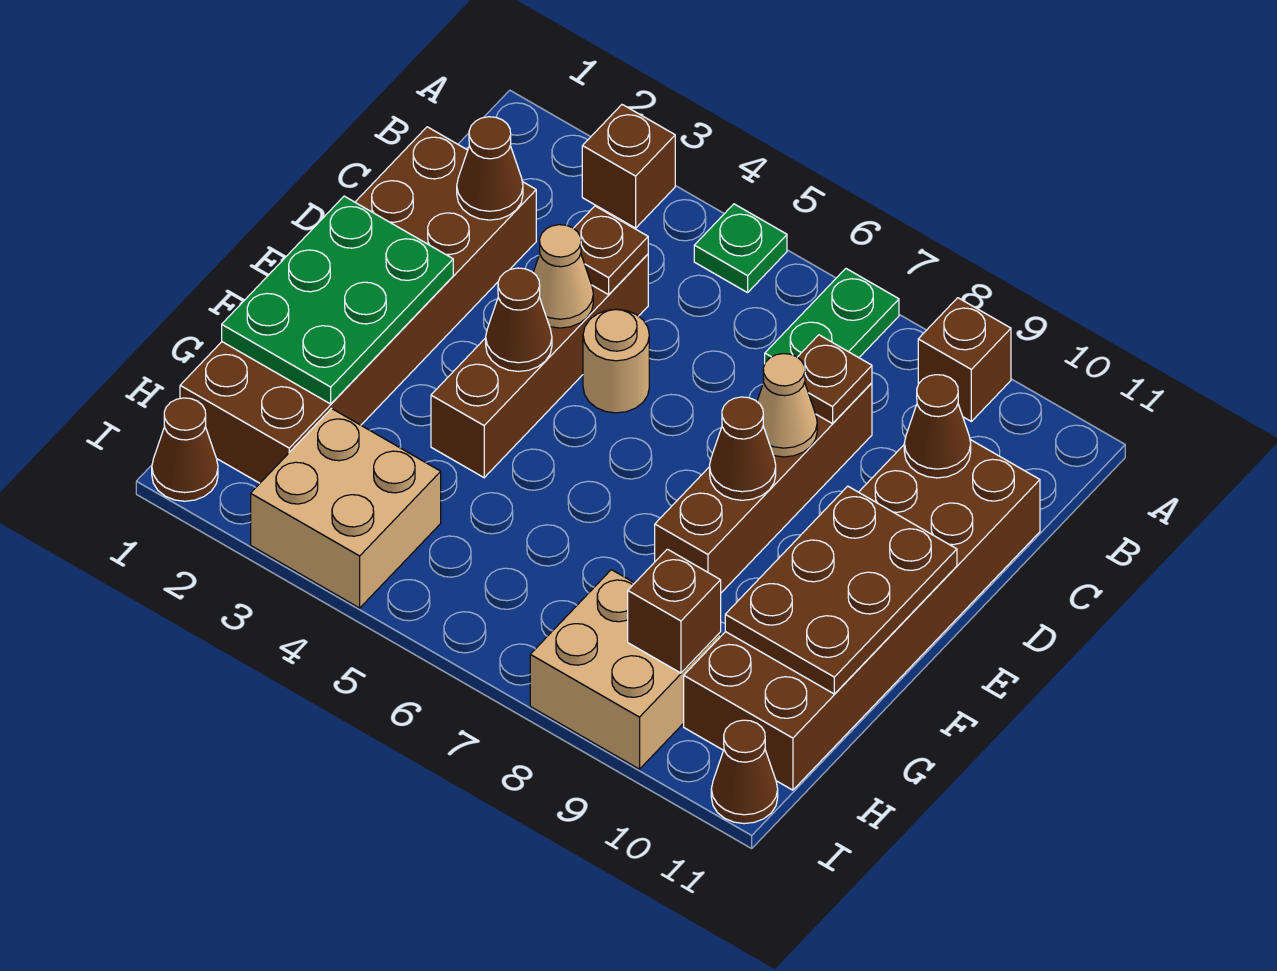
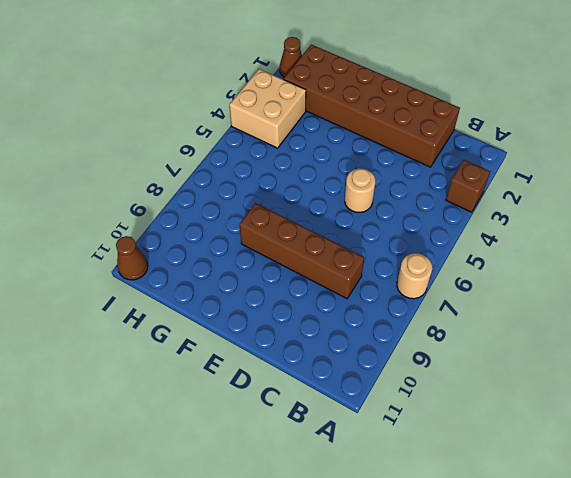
tan 1x1 round brick [397,253,432,299] -> green 1x2 plate [765,269,899,362]
none -> green 1x1 plate [694,204,787,293]
none -> brown 1x1 brick [918,298,1011,421]
none -> brown 1x4 brick [431,254,648,478]

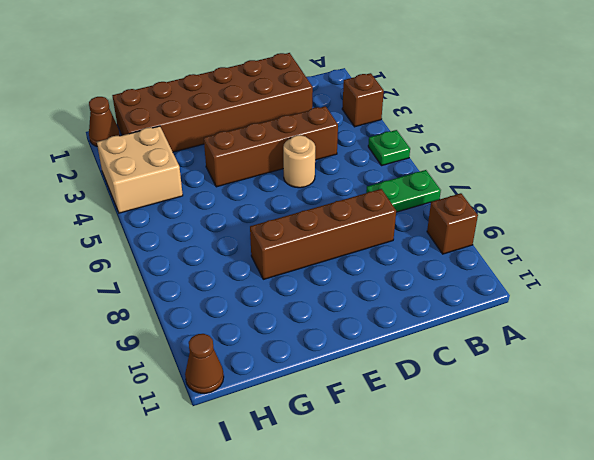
none -> brown 2x6 brick [684,440,1040,790]
none -> tan 2x2 brick [530,570,721,769]
none -> brown 1x1 cone [457,117,523,220]

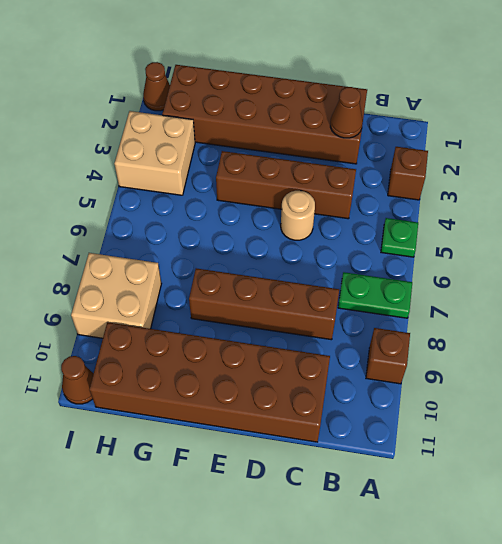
none -> brown 1x1 plate [574,206,648,295]
none -> brown 1x1 plate [798,335,872,424]
none -> brown 1x1 cone [904,375,971,478]

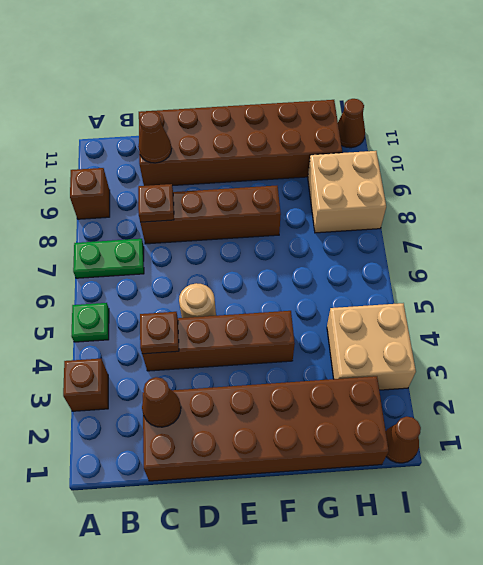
none -> tan 1x1 cone [533,225,593,328]
none -> tan 1x1 cone [757,354,817,457]
none -> green 2x3 plate [222,196,453,404]

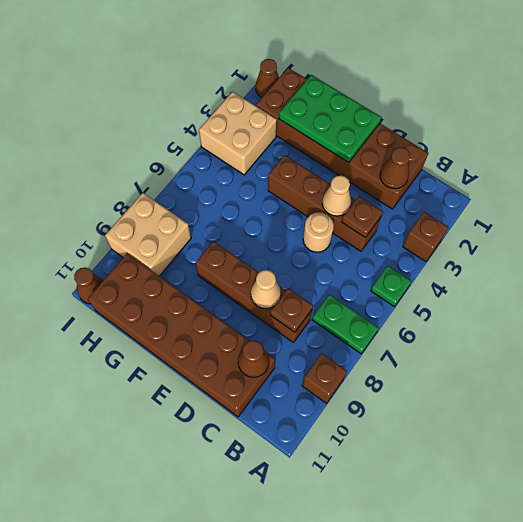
none -> brown 1x1 cone [486,268,552,371]
none -> brown 1x1 cone [710,397,776,500]
none -> brown 2x3 plate [725,486,957,694]

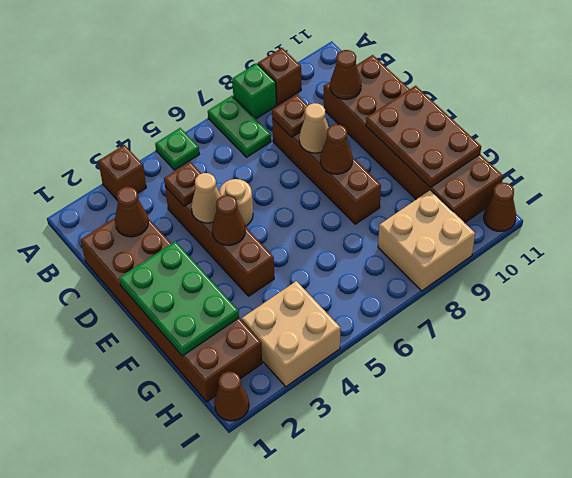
green 1x1 brick [232,64,276,119] -> none
none -> brown 1x1 brick [628,549,721,673]

